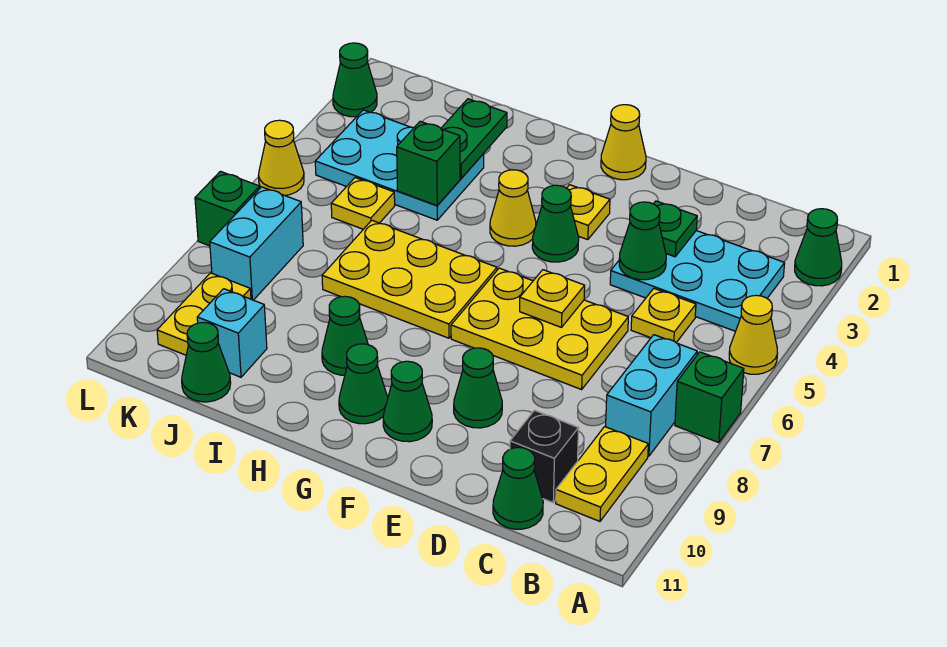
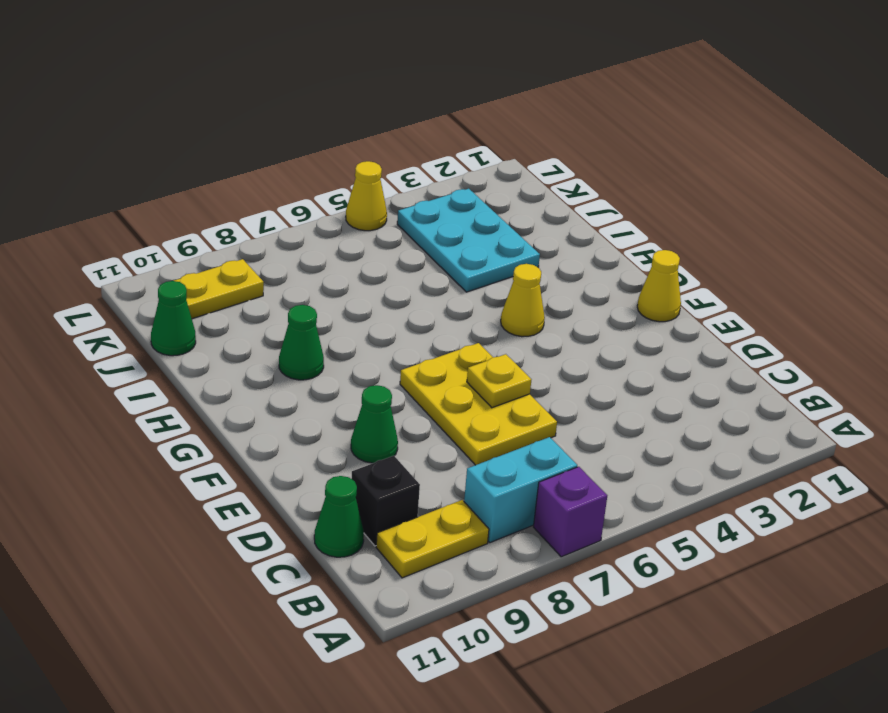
purple 1x1 brick [534,467,607,557] -> green 1x1 brick [675,352,744,442]
none -> green 1x1 cone [795,209,842,286]
none -> yellow 1x1 cone [729,295,778,374]
none -> cyan 2x3 plate [610,231,785,331]
none -> yellow 1x1 plate [631,289,696,343]

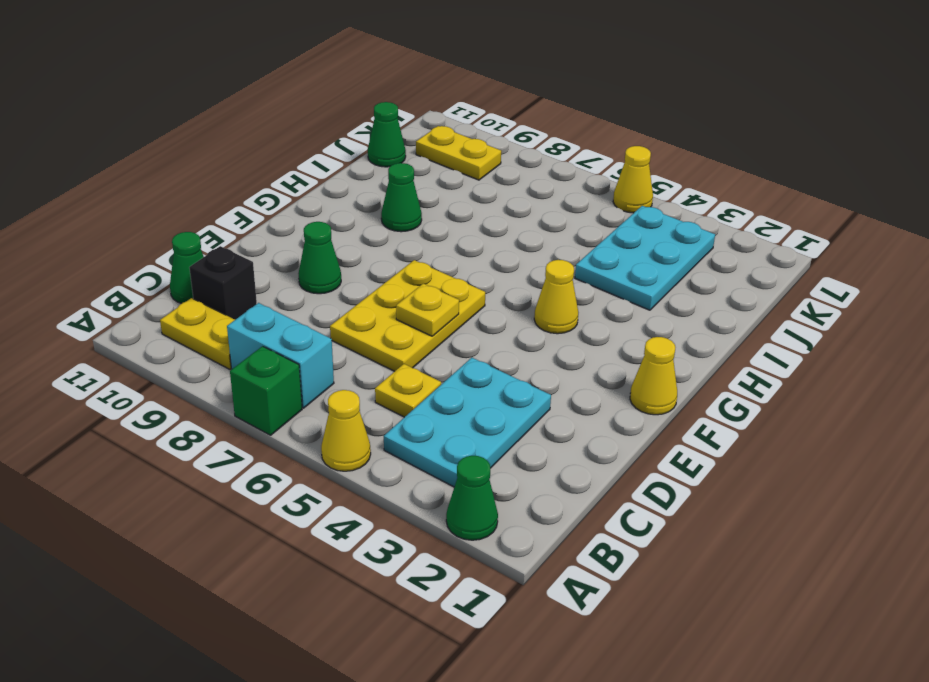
none -> yellow 1x1 plate [567,185,610,240]
none -> green 1x1 cone [532,185,579,262]
none -> green 1x1 cone [383,361,432,442]
none -> yellow 2x3 plate [322,220,497,338]

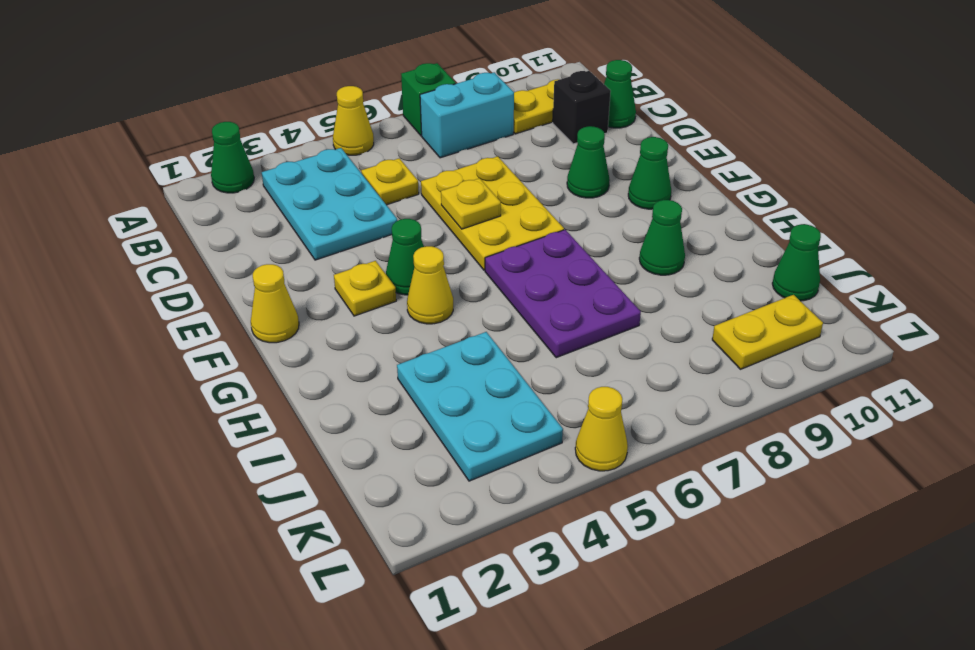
purple 2x3 plate [485,230,641,358] -> yellow 2x3 plate [322,220,497,338]
none -> green 1x1 cone [339,344,388,424]
none -> yellow 1x1 plate [331,178,395,229]
none -> cyan 1x1 brick [197,289,267,377]
none -> cyan 1x2 brick [210,187,303,300]

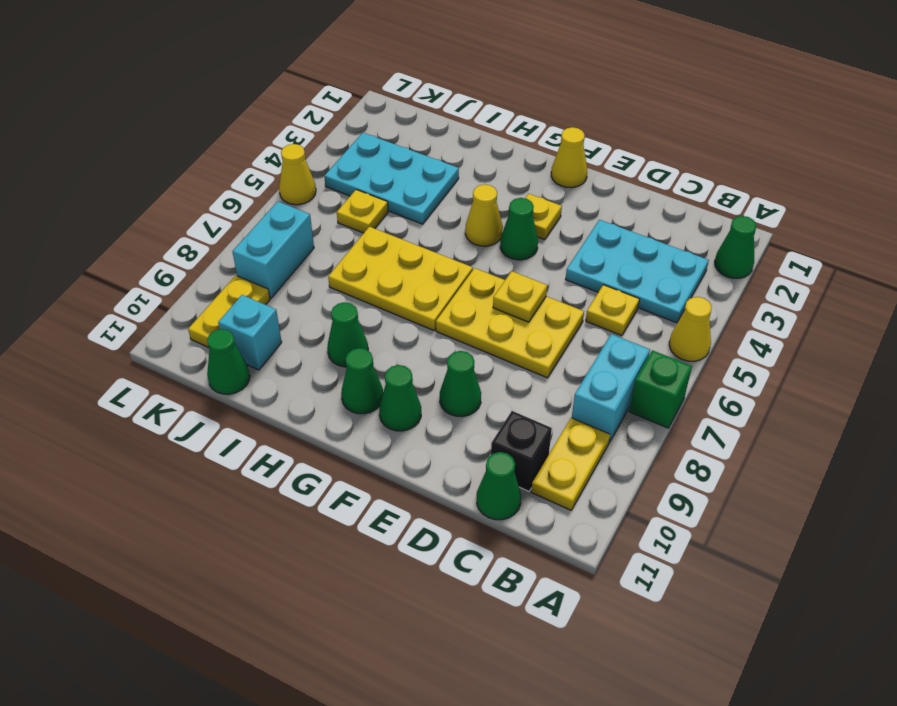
none -> green 1x1 cone [333,43,377,117]
none -> green 1x1 brick [195,171,260,246]
none -> green 1x1 plate [654,201,697,257]
none -> green 1x1 cone [619,202,666,280]

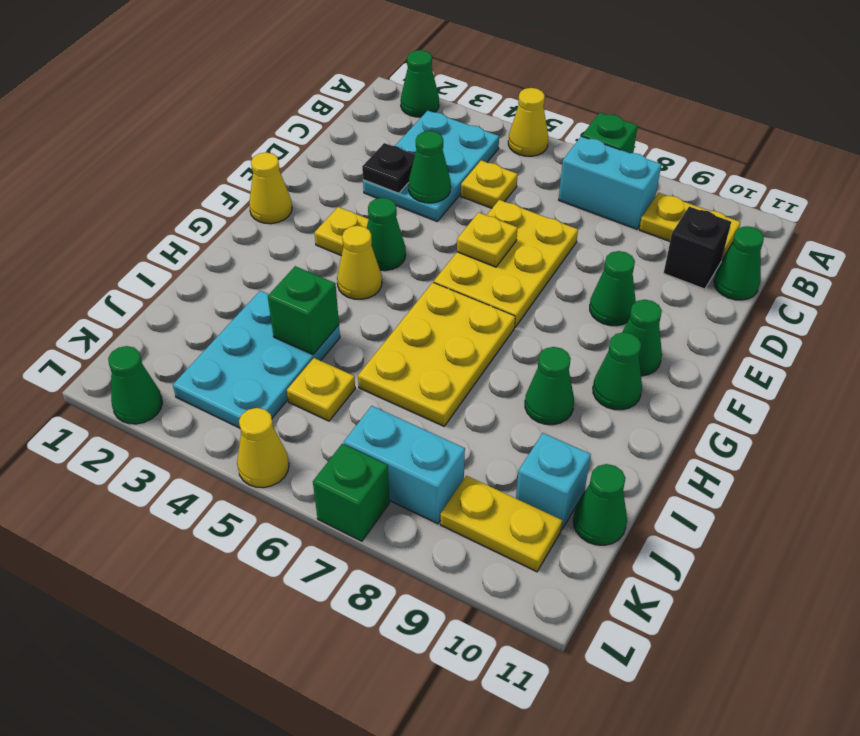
black 1x1 plate [362,143,415,193] -> green 1x1 plate [654,201,697,257]
none -> green 1x2 plate [441,99,507,178]

